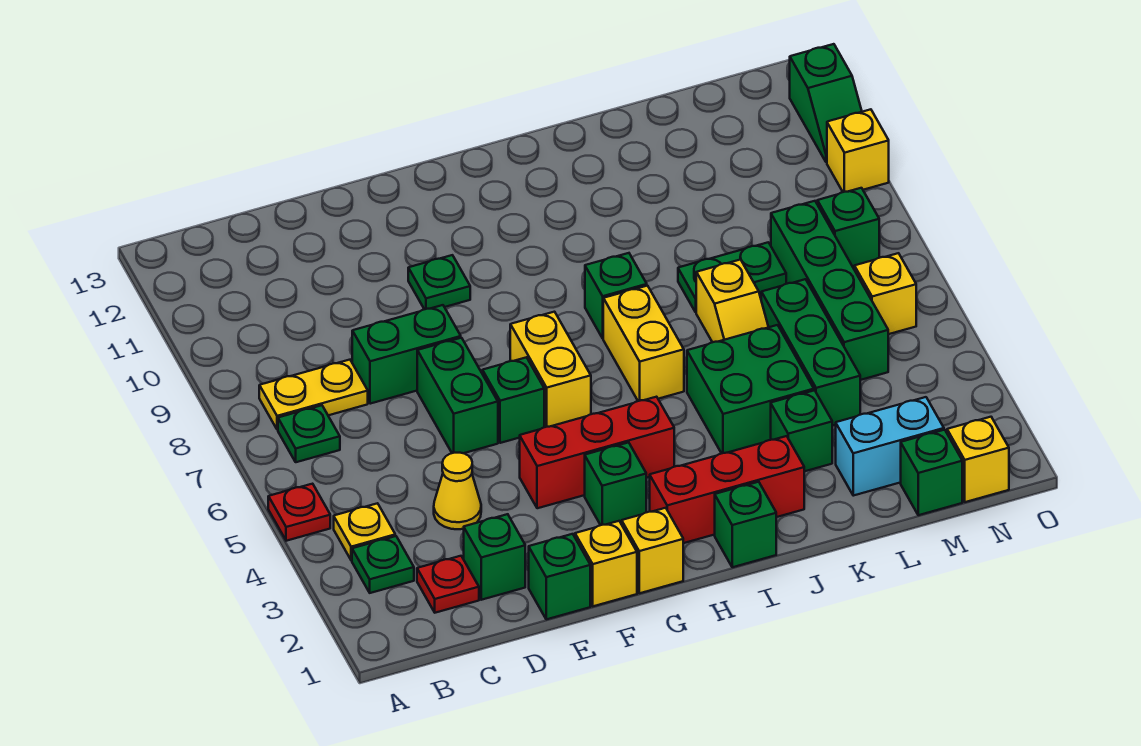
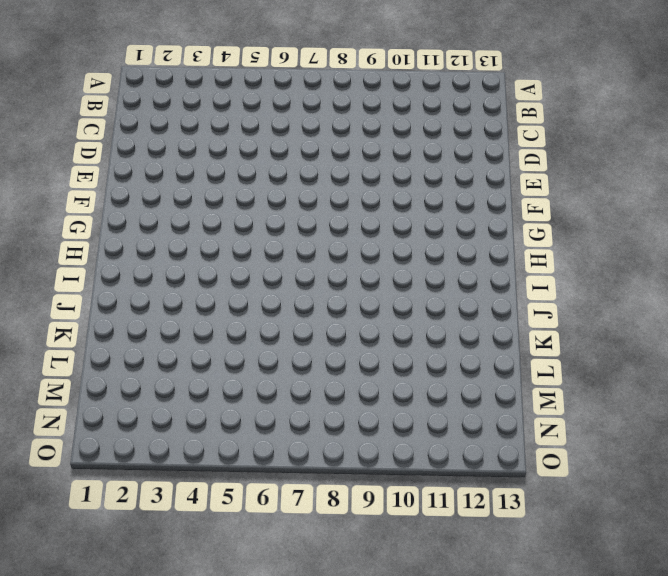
none -> red 1x1 plate [268,484,330,541]
none -> green 1x1 plate [352,536,414,593]
none -> yellow 1x1 plate [334,503,395,560]
none -> green 1x1 plate [278,405,340,462]

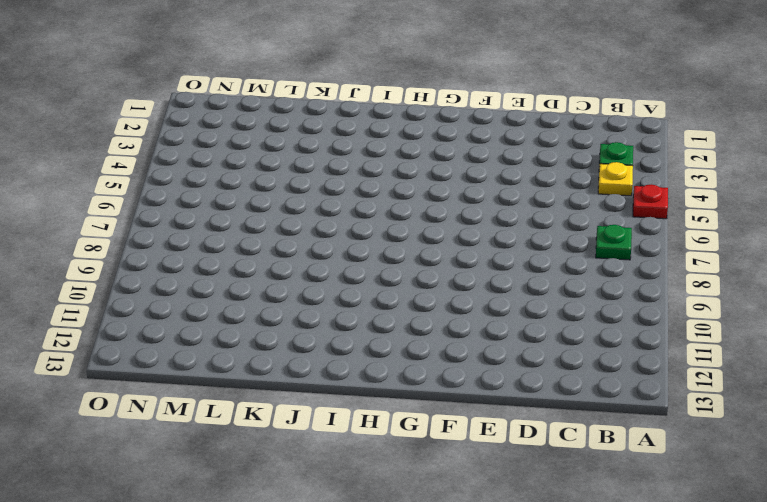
none -> yellow 1x2 plate [259,360,368,430]
none -> red 1x1 plate [417,556,479,613]
none -> green 1x1 brick [464,514,525,600]
none -> yellow 1x1 cone [434,453,481,529]

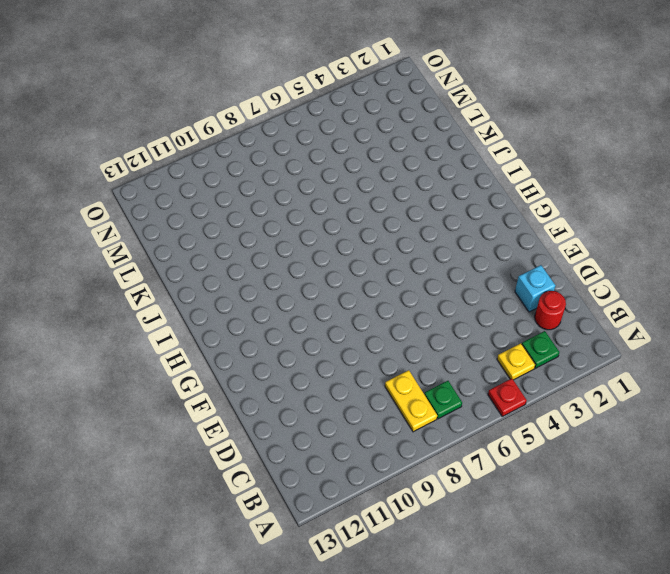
red 1x1 round brick [535,291,566,330] -> red 1x1 plate [417,556,479,613]
cyan 1x1 brick [515,265,555,312] -> green 1x1 brick [464,514,525,600]
none -> yellow 1x1 cone [434,453,481,529]
none -> green 1x2 brick [352,305,461,404]
none -> green 1x1 brick [529,534,590,619]
none -> green 1x2 brick [417,338,498,453]

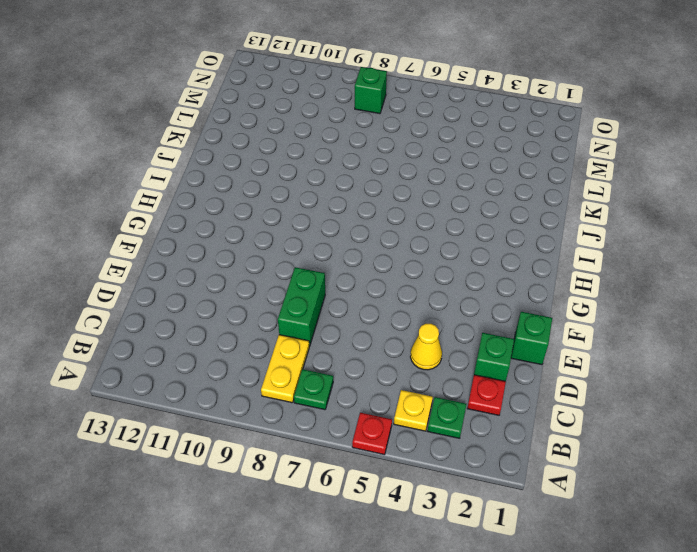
none -> green 1x2 brick [417,338,498,453]
none -> yellow 1x1 brick [575,521,637,606]
none -> red 1x3 brick [520,397,674,508]
none -> green 1x1 brick [482,357,544,443]

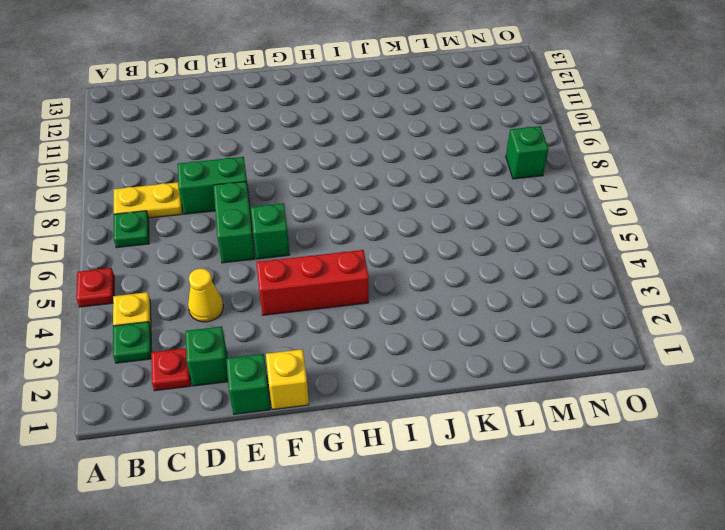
none -> green 1x1 plate [408,255,470,309]
none -> yellow 1x1 brick [622,508,683,593]
none -> green 1x1 brick [585,442,646,525]
none -> yellow 1x2 brick [510,312,591,427]

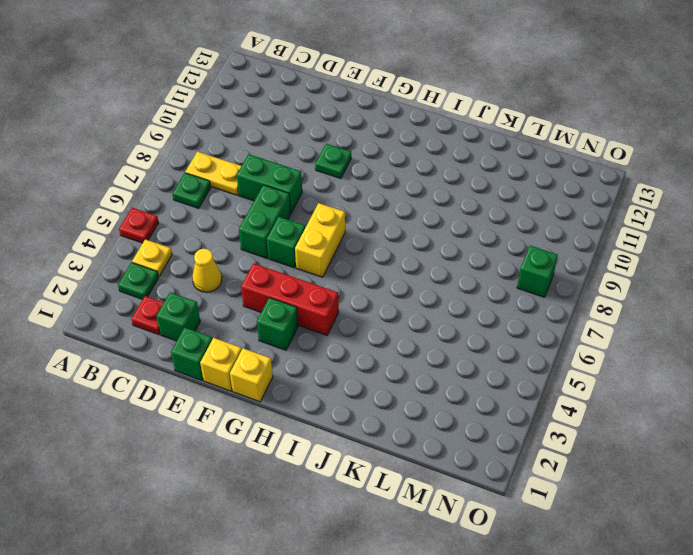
none -> red 1x3 brick [650,436,804,543]
none -> green 1x1 brick [715,482,776,567]
none -> yellow 1x2 brick [603,286,684,401]
none -> green 1x1 brick [585,253,647,338]

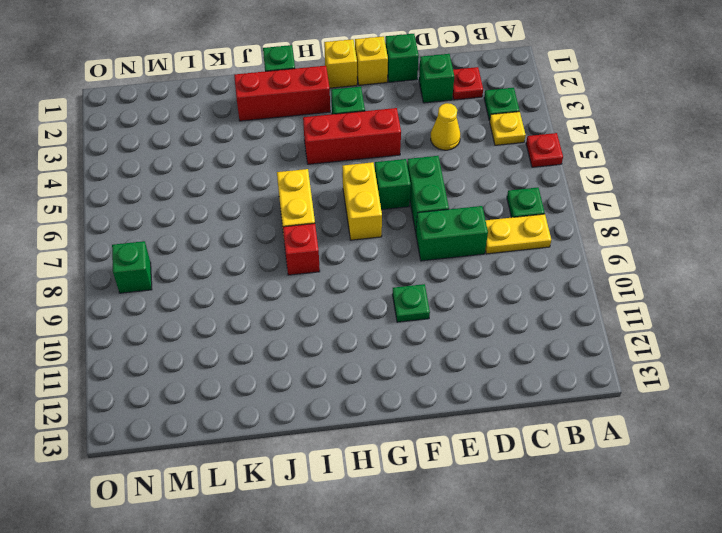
red 1x1 brick [283,223,320,275] -> green 1x1 brick [585,253,647,338]
none -> green 2x2 brick [687,325,814,453]
none -> green 1x1 brick [771,390,832,471]
none -> yellow 1x2 slope [696,260,768,342]
none -> green 1x2 plate [678,242,787,312]

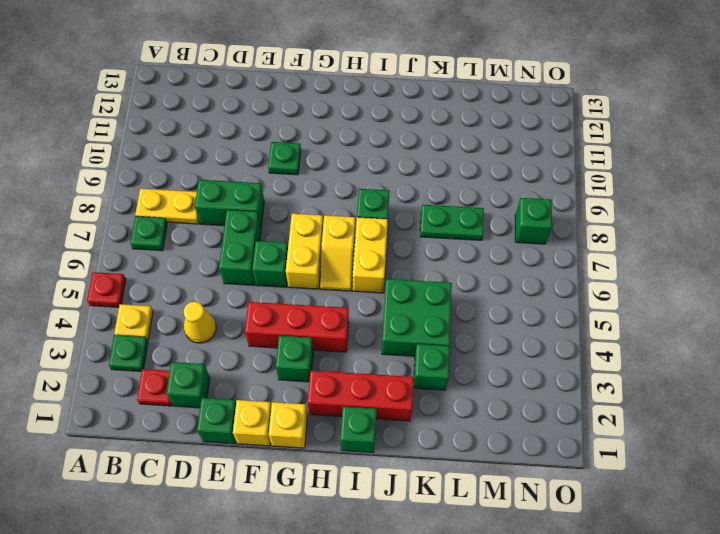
yellow 1x2 slope [320,215,355,291] -> yellow 1x2 slope moved to [696,260,768,342]
none -> cyan 1x2 brick [836,397,944,496]
none -> green 1x3 brick [761,279,860,426]
none -> green 1x1 brick [901,430,962,515]
none -> green 1x4 brick [771,201,888,380]

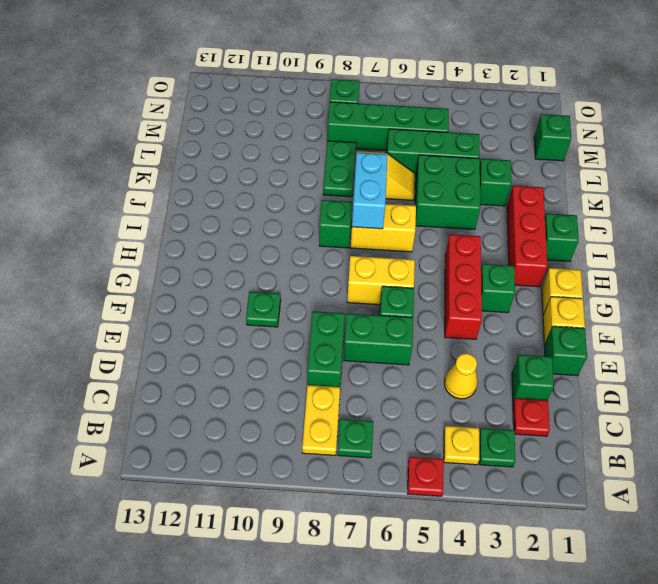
cyan 1x2 brick [352,153,387,229] -> cyan 1x2 brick moved to [836,397,944,496]
none -> yellow 1x1 brick [947,417,1009,502]
none -> yellow 1x1 brick [854,253,916,334]
none -> yellow 1x1 brick [827,109,889,192]
none -> green 1x2 slope [790,44,862,162]

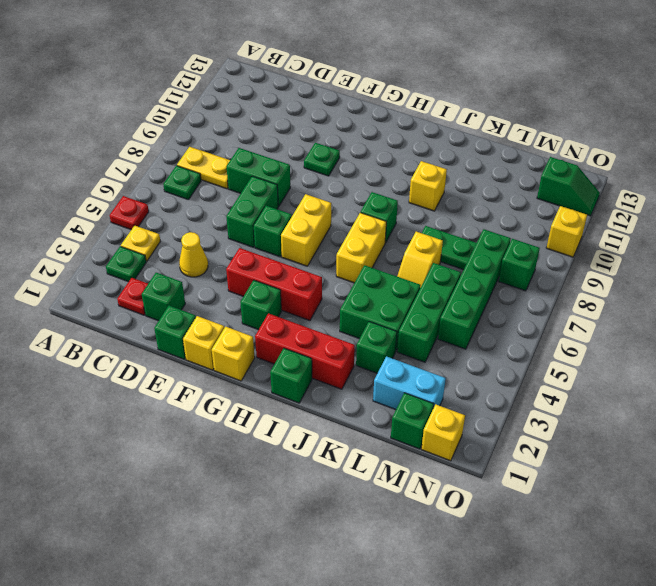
yellow 1x1 brick [409,161,447,211] -> yellow 1x1 brick moved to [854,253,916,334]
green 1x2 slope [537,157,600,216] -> green 1x2 slope turned to [790,44,862,162]

